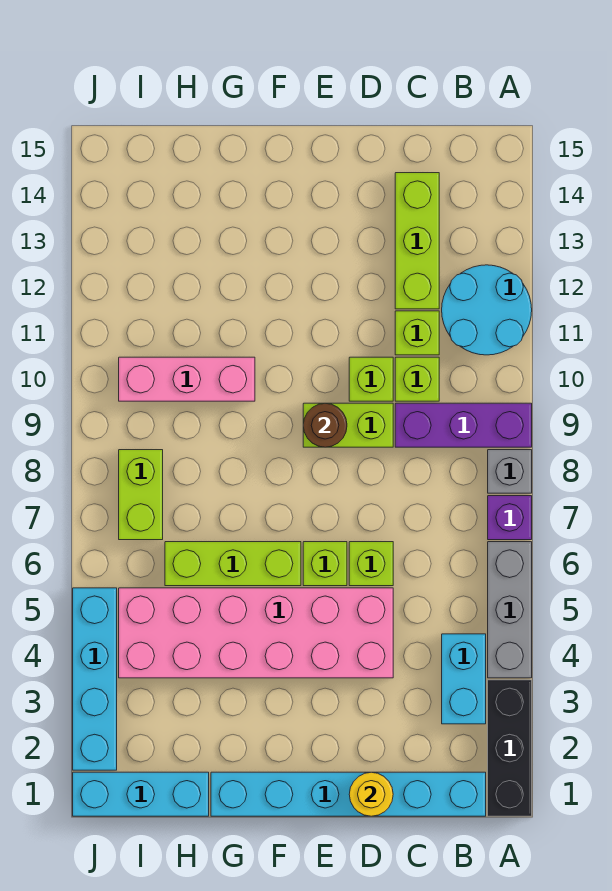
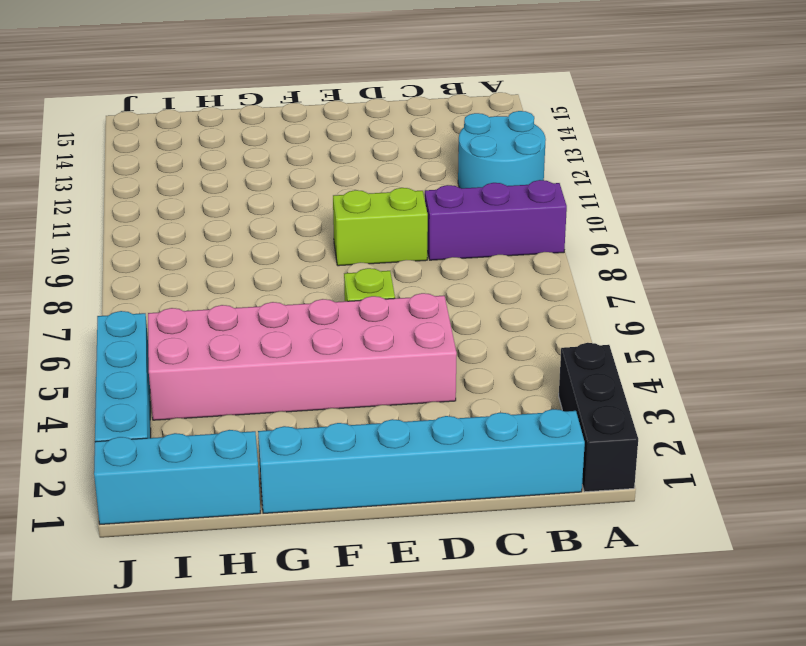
none -> grey 1x3 brick [488,542,532,678]
none -> purple 1x1 brick [488,496,532,540]
none -> grey 1x1 brick [488,450,532,493]

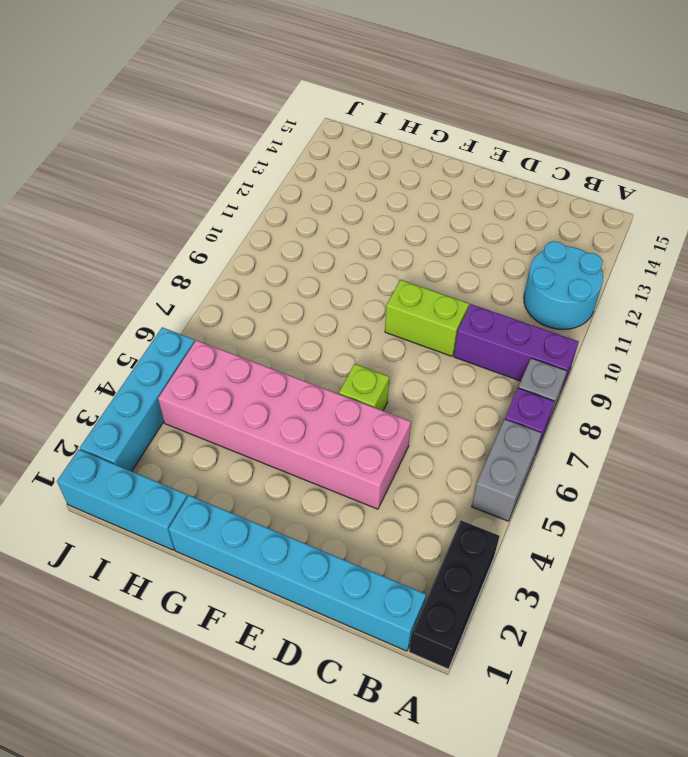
grey 1x2 brick [472,419,542,521] -> grey 1x3 brick [488,542,532,678]
none -> cyan 1x2 brick [442,634,486,724]
none -> lime 1x1 brick [395,357,439,401]
none -> lime 1x1 brick [395,311,439,355]

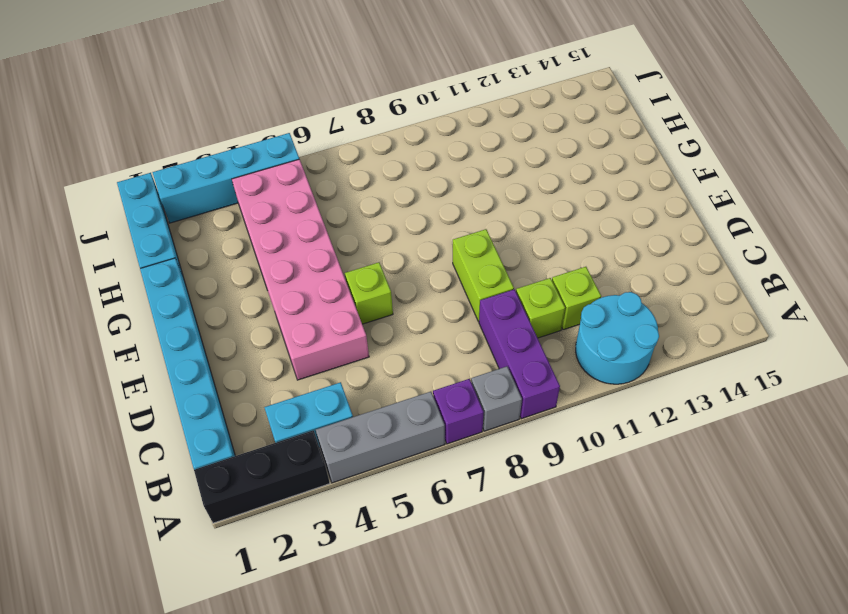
none -> lime 1x3 brick [395,173,439,309]
none -> lime 1x1 brick [349,542,393,586]
none -> lime 1x1 brick [349,357,393,401]

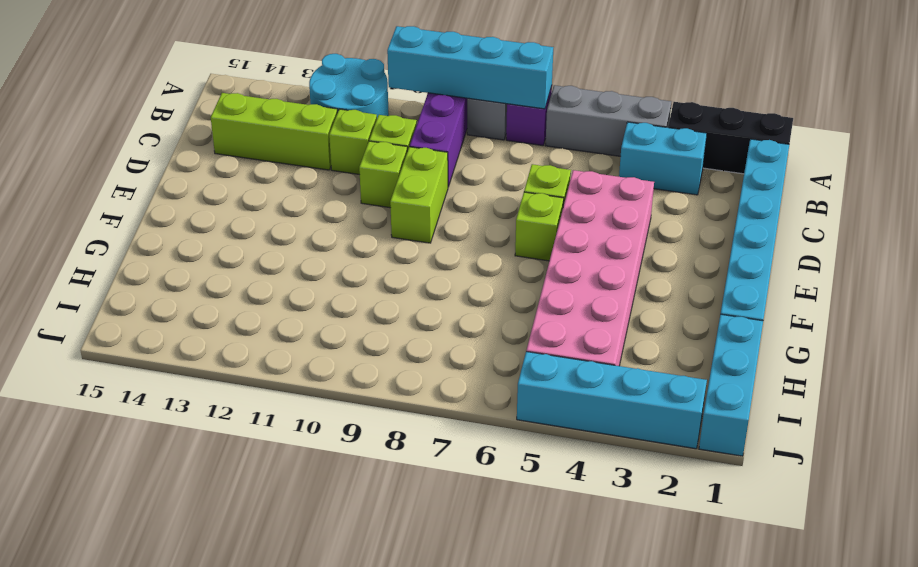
cyan 1x4 brick [387,26,553,109] -> none
none -> lime 1x3 brick [165,542,301,586]
none -> pink 1x3 brick [119,357,255,401]
none -> lime 1x2 brick [119,450,163,540]

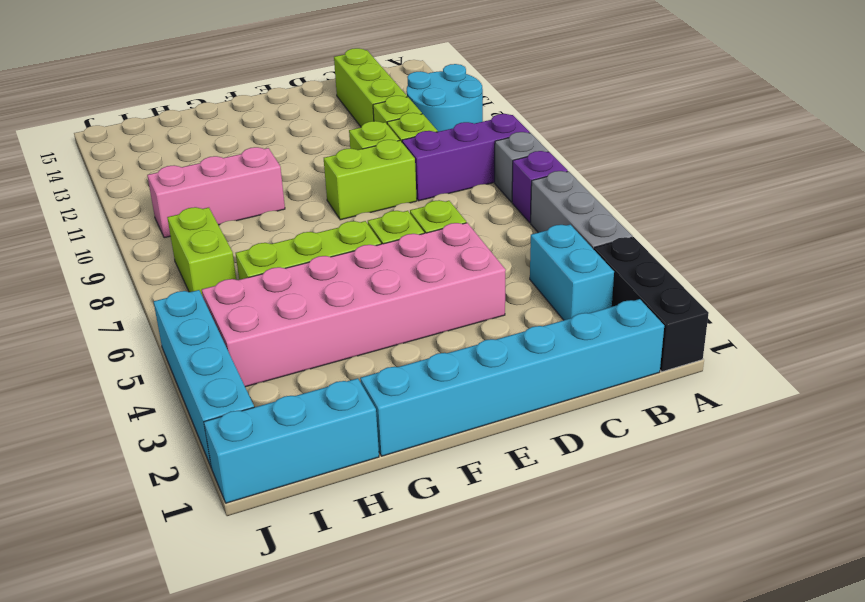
none -> yellow 1x1 round brick [349,772,393,816]
none -> brown 1x1 round brick [303,403,347,447]

